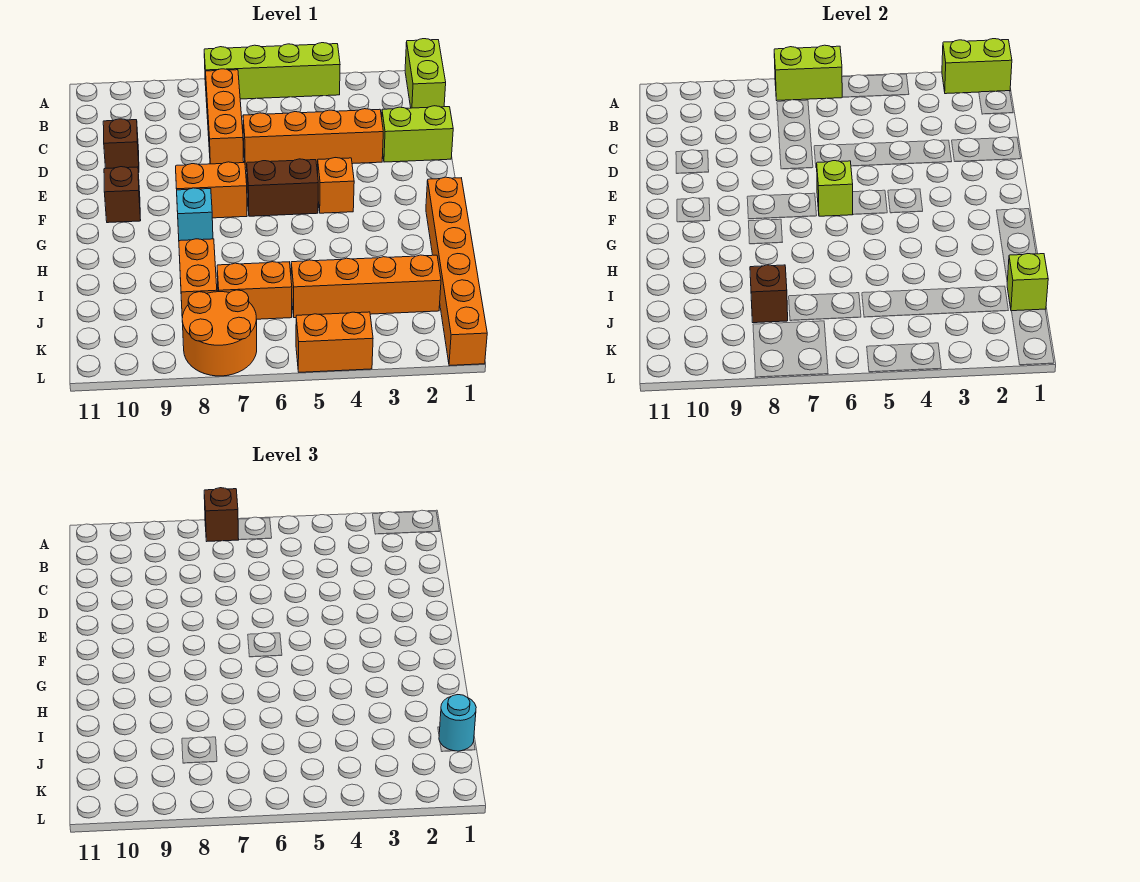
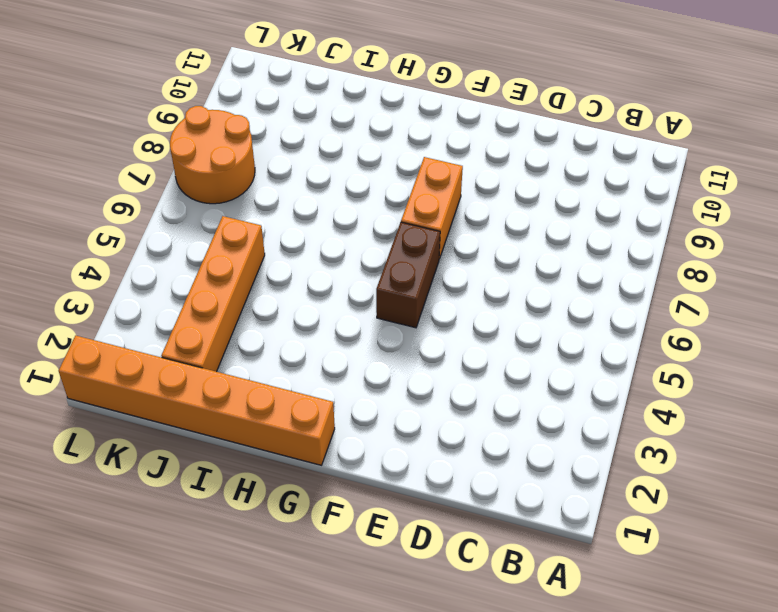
none -> lime 1x2 brick [405,39,446,108]
none -> lime 1x4 brick [204,43,340,99]
none -> orange 1x3 brick [206,69,244,164]

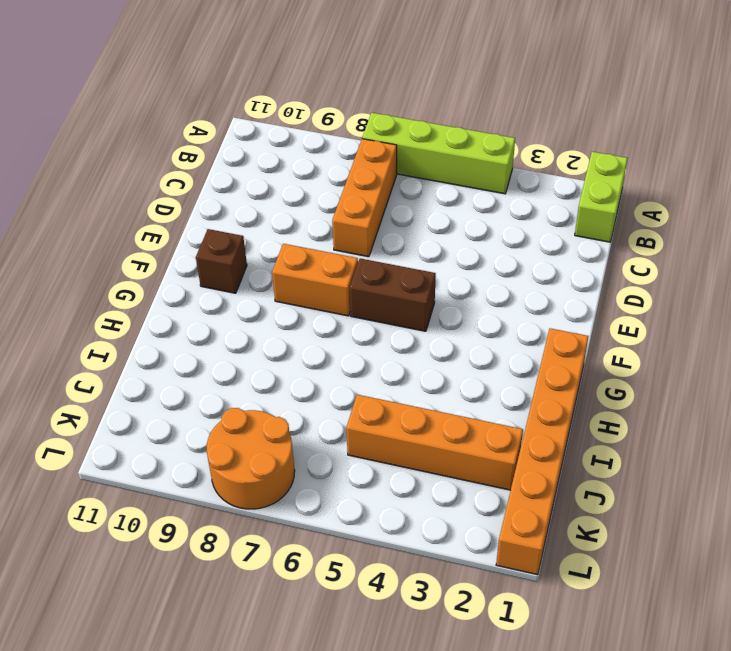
none -> lime 1x2 brick [382,106,453,162]
none -> orange 1x4 brick [243,109,383,168]
none -> brown 1x1 brick [103,119,139,173]

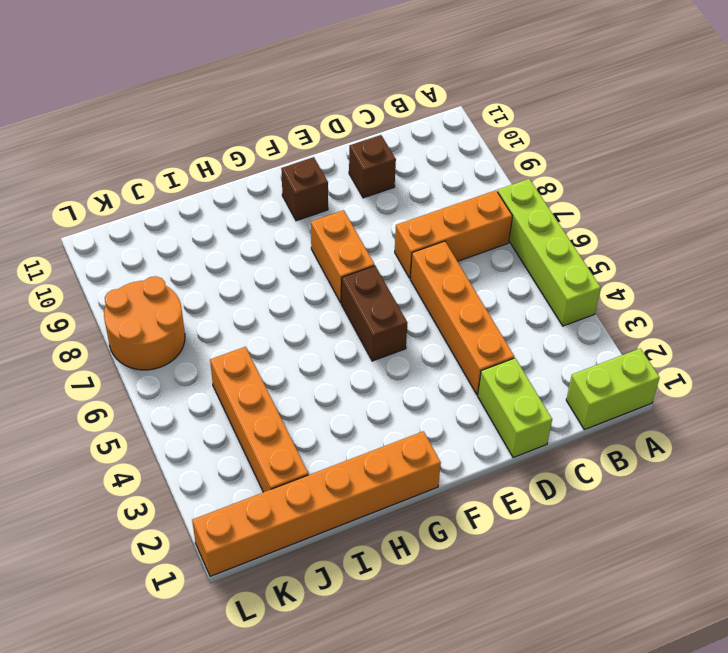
none -> orange 1x1 brick [318,158,354,213]
none -> cyan 1x1 brick [177,188,213,241]
none -> orange 1x2 brick [179,239,217,318]

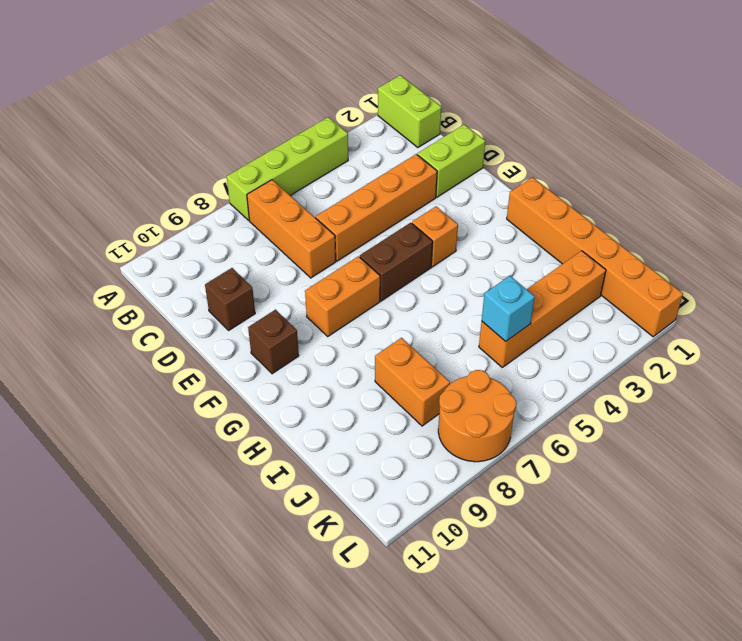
cyan 1x1 brick [482,276,535,341] -> cyan 1x1 brick moved to [177,188,213,241]
none -> orange 1x2 brick [217,262,292,319]
none -> orange 1x2 brick [296,312,373,372]
none -> lime 1x2 brick [942,39,1012,94]

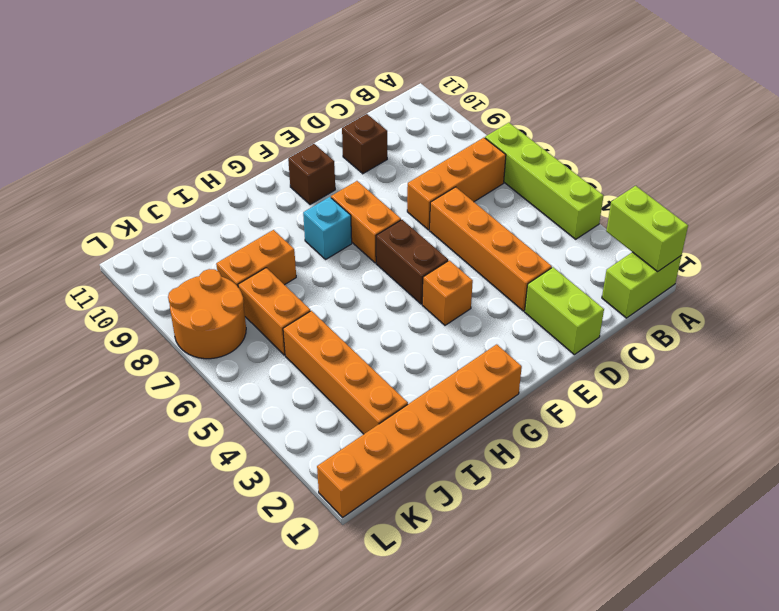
none -> orange 1x2 brick [296,312,373,372]
none -> lime 1x2 brick [774,45,842,100]
none -> lime 1x1 brick [816,161,853,216]

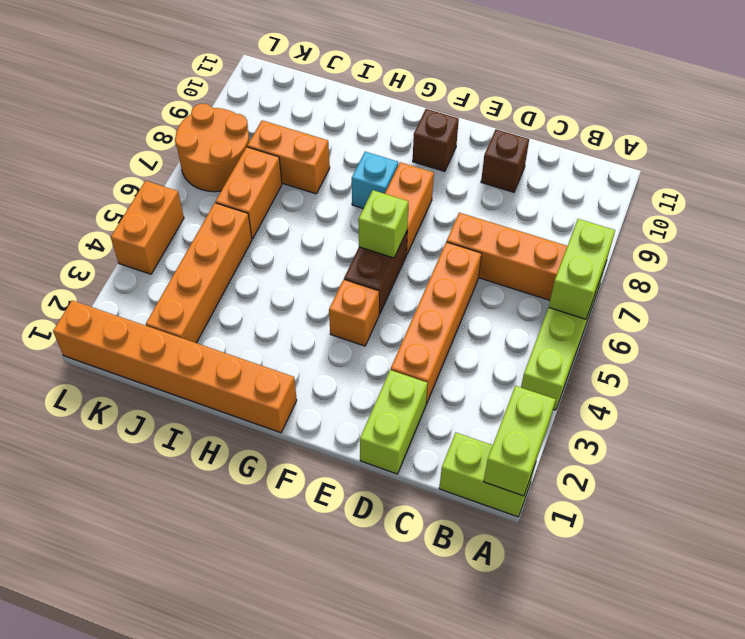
none -> lime 1x1 brick [1007,254,1048,311]
none -> brown 1x1 brick [750,265,788,323]
none -> brown 1x1 brick [204,488,239,541]

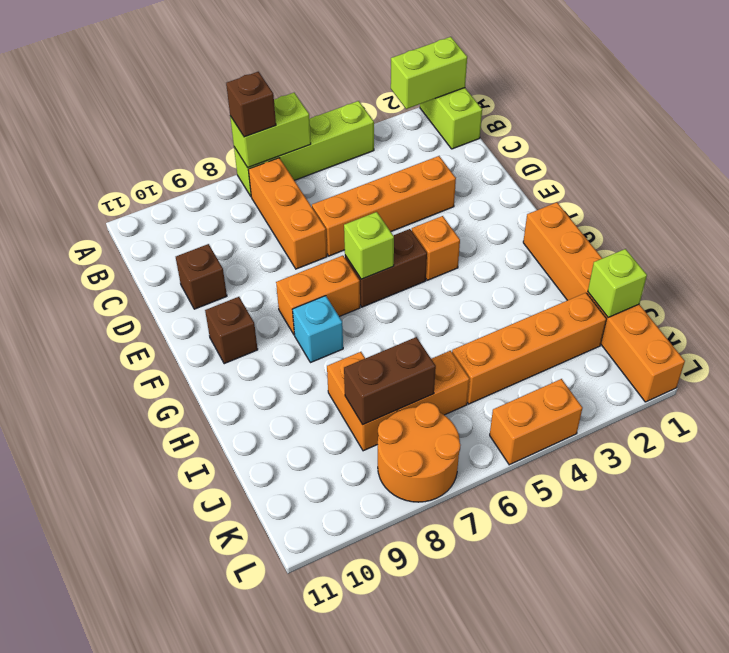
brown 1x2 brick [344,337,436,425] -> brown 1x1 brick [750,265,788,323]
none -> lime 1x2 brick [382,106,453,162]
none -> cyan 1x1 round brick [439,695,476,751]

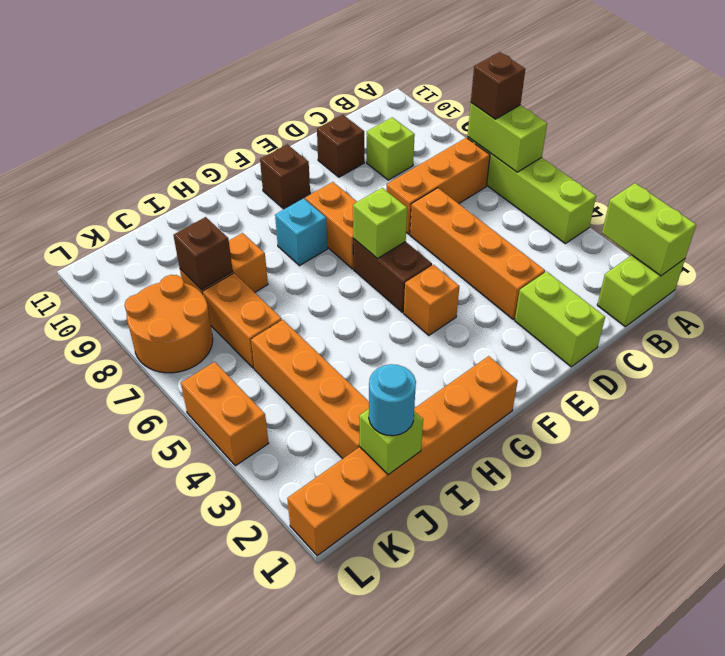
lime 1x1 brick [367,117,415,180] -> none

